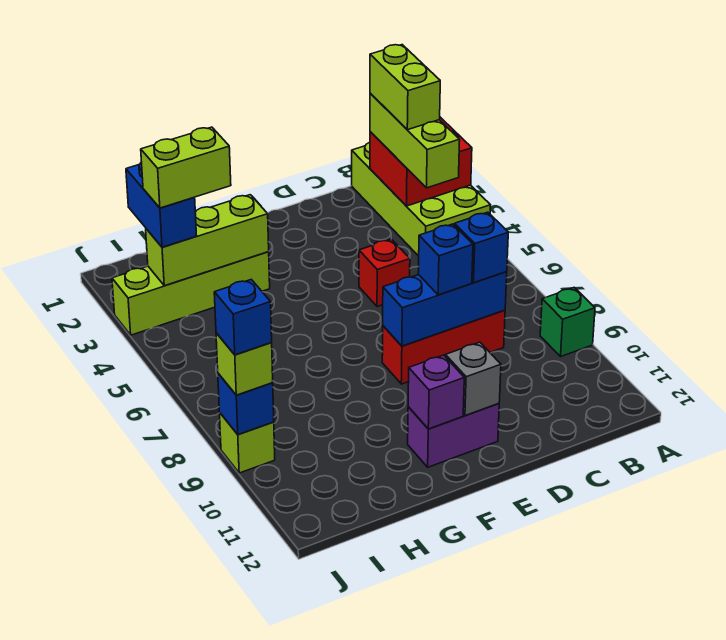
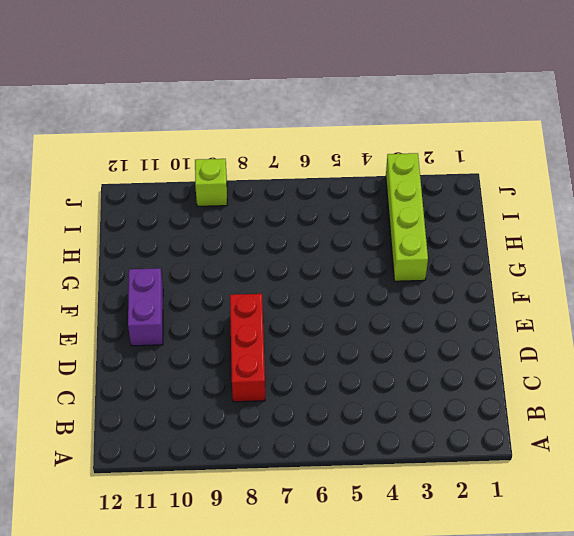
none -> lime 2x4 brick [352,142,490,256]
none -> green 1x1 brick [540,288,595,356]
none -> red 1x1 brick [359,239,410,307]

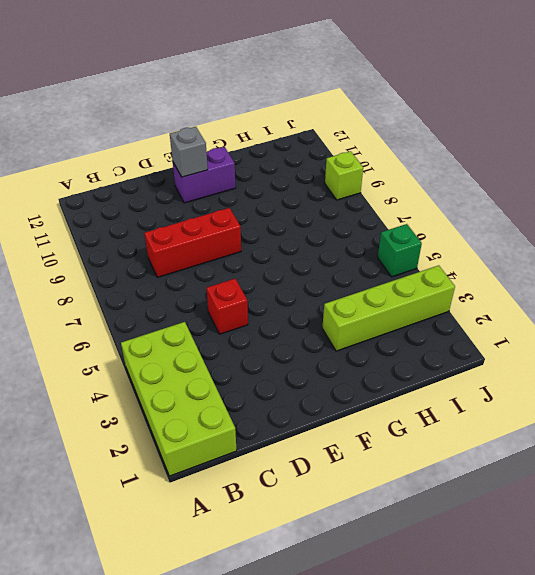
green 1x1 brick [378,224,422,277] -> green 1x1 brick moved to [540,288,595,356]
none -> red 2x2 brick [370,117,472,206]
none -> blue 1x3 brick [383,272,507,346]
none -> purple 1x1 brick [408,355,464,429]

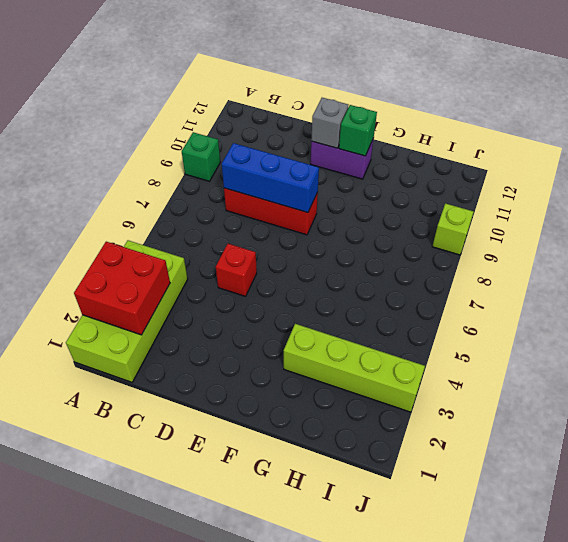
green 1x1 brick [339,105,377,156] -> purple 1x1 brick [408,355,464,429]
none -> lime 1x3 brick [146,195,269,286]
none -> blue 1x1 brick [218,373,274,434]
none -> lime 1x3 brick [370,93,460,188]

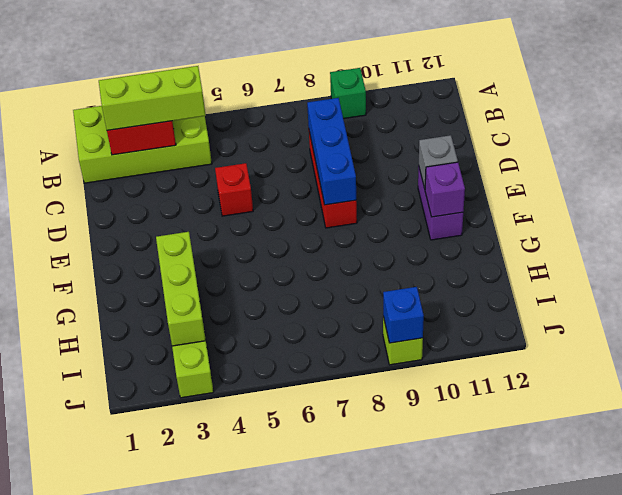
none -> blue 1x1 brick [455,212,508,283]
none -> blue 1x1 brick [418,224,473,295]
none -> blue 1x2 brick [126,162,197,247]

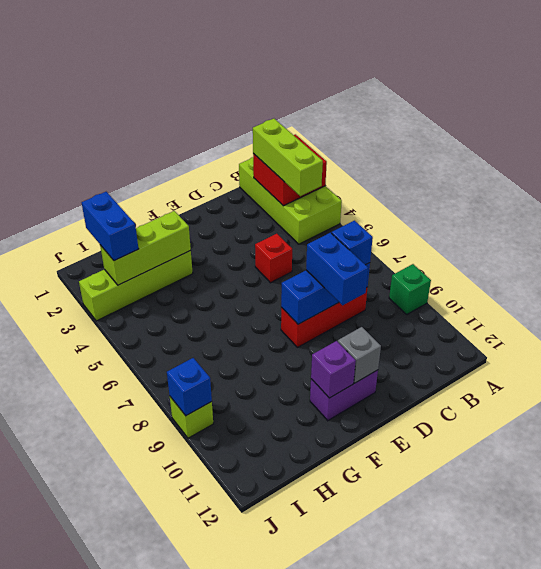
blue 1x2 brick [306,233,368,305] -> blue 1x1 brick [418,224,473,295]
none -> lime 1x1 brick [216,333,273,395]
none -> lime 1x2 brick [370,45,440,130]
none -> lime 1x2 brick [141,127,231,208]

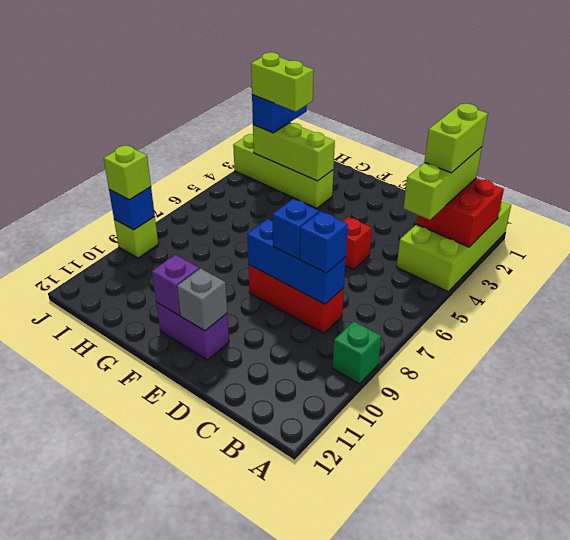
none -> blue 1x1 brick [214,280,272,355]

